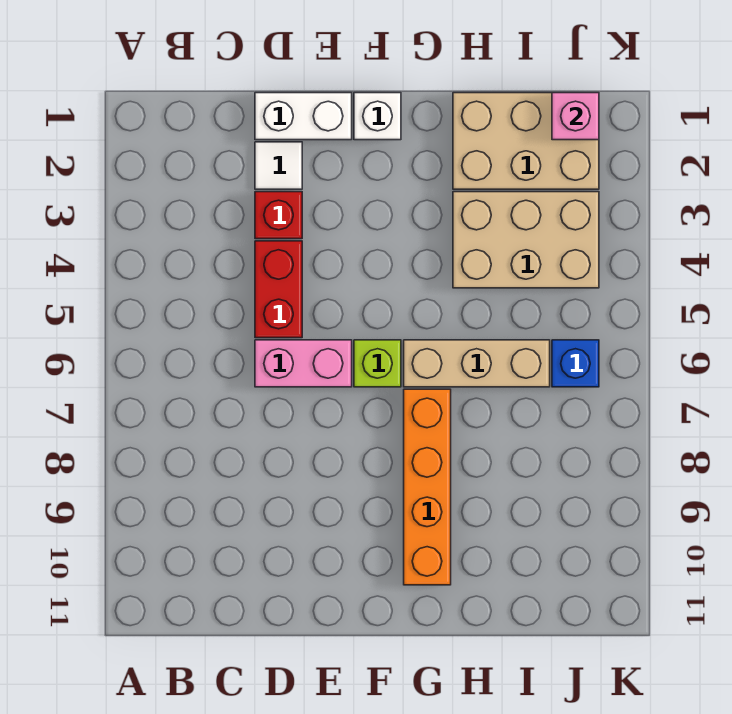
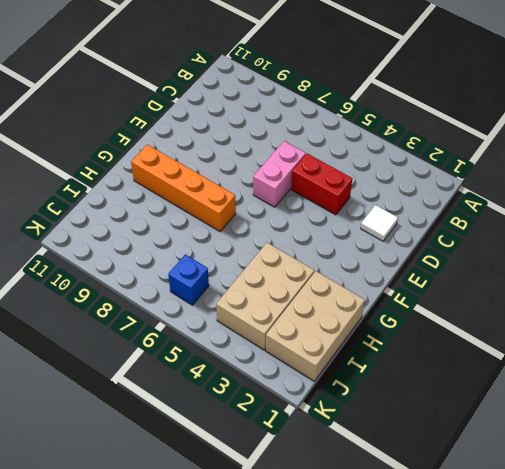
none -> white 1x2 brick [255,93,352,140]
none -> red 1x1 brick [255,192,302,239]
none -> white 1x1 brick [354,93,401,140]

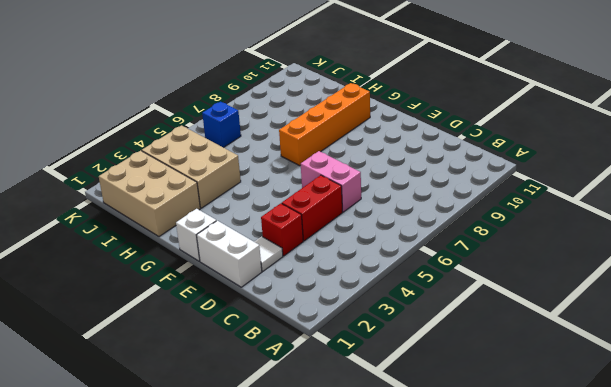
none -> lime 1x1 brick [354,340,401,387]
none -> tan 1x3 brick [404,340,550,387]
none -> pink 1x1 brick [552,93,599,140]

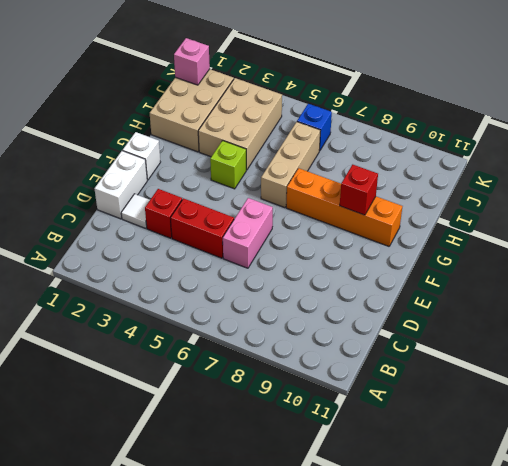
lime 1x1 brick [210,141,246,189] -> lime 1x1 brick moved to [354,340,401,387]
red 1x1 brick [340,164,378,215] -> none

